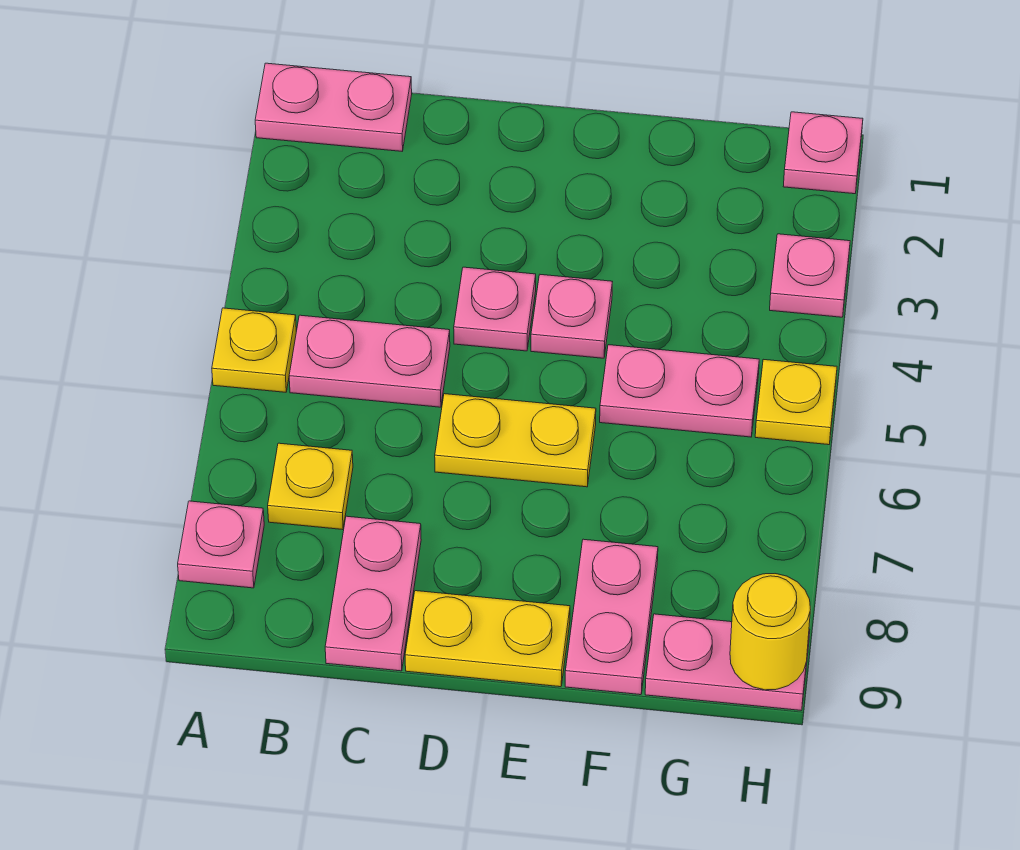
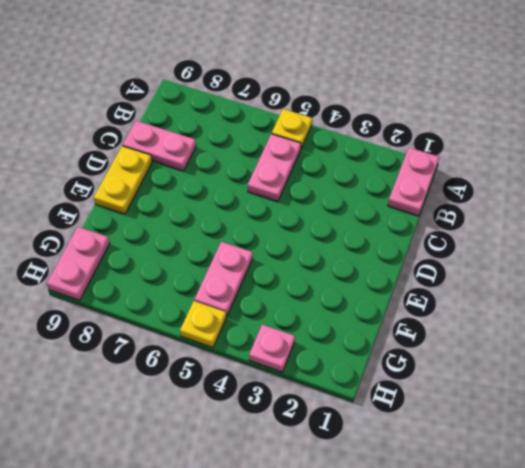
none -> pink 1x1 plate [178,501,264,588]
none -> yellow 1x1 plate [268,443,353,530]
none -> pink 1x1 plate [454,267,536,351]

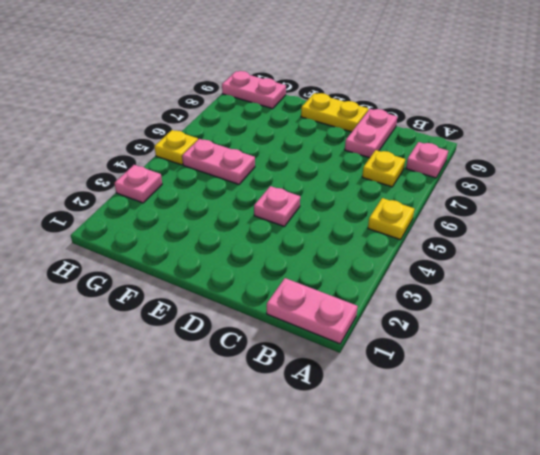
none -> pink 1x2 plate [289,315,450,407]
none -> yellow 1x2 plate [435,394,596,487]
none -> pink 1x1 plate [531,275,612,358]

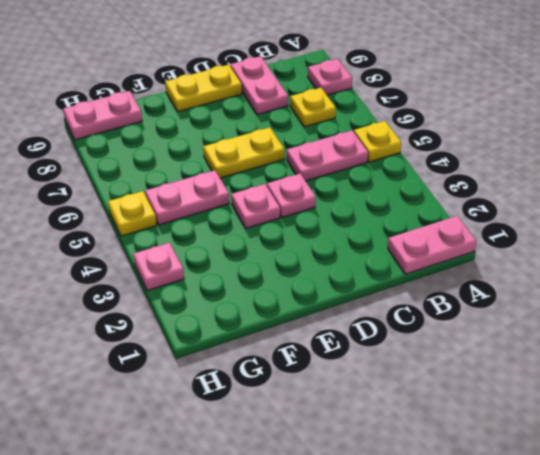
none -> pink 1x2 plate [565,539,658,695]
none -> pink 1x1 plate [783,112,863,194]
none -> yellow 1x1 round brick [730,574,810,690]

